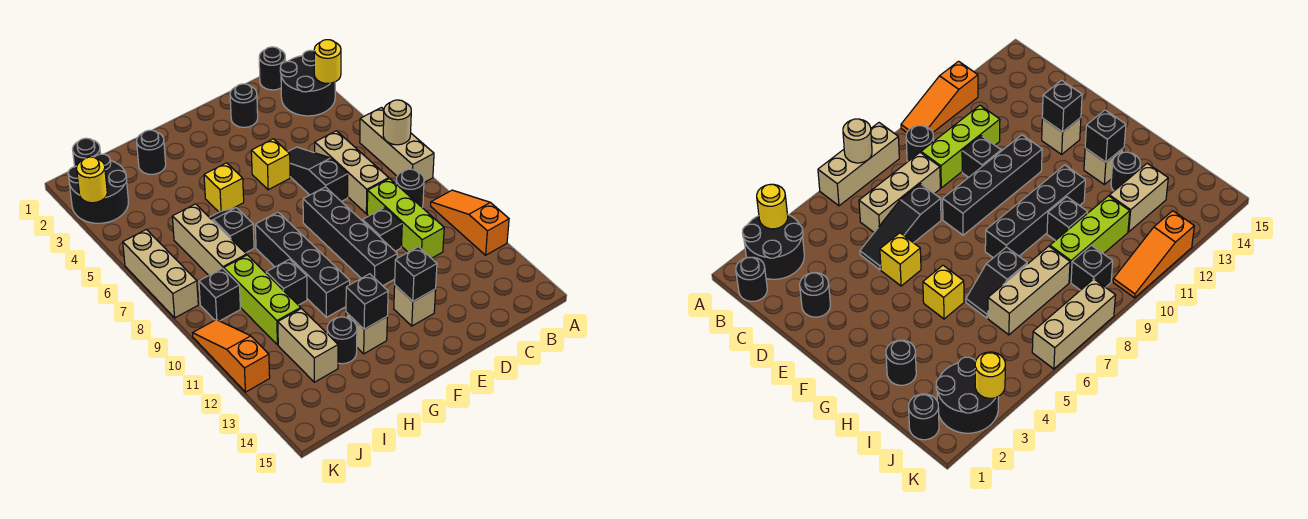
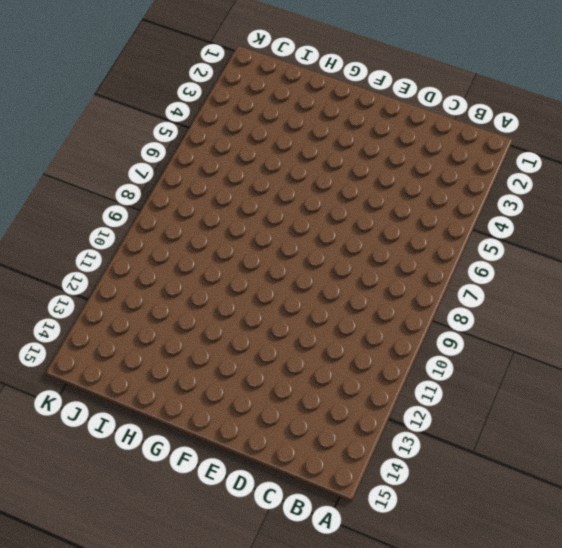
none -> black 2x2 round brick [280,50,335,116]
none -> tan 1x3 brick [360,108,434,182]
none -> orange 1x3 slope [431,190,509,255]
none -> black 1x1 round brick [259,47,286,90]

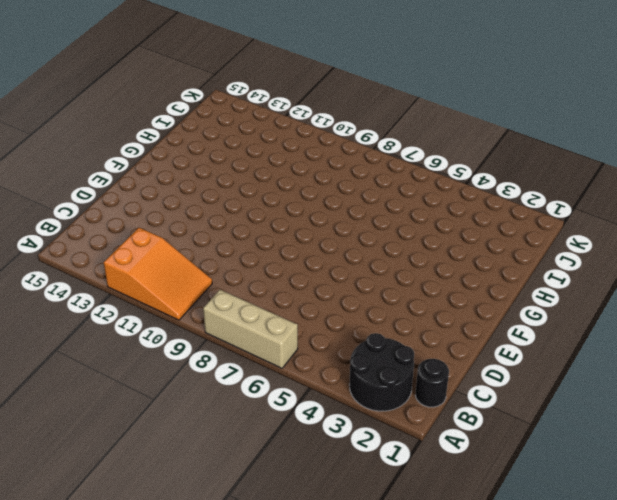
orange 2x3 slope [104,228,212,320] -> orange 1x3 slope [431,190,509,255]
none -> black 1x1 round brick [396,169,424,207]
none -> tan 1x3 brick [315,131,389,214]
none -> lime 1x3 brick [367,178,444,258]
none -> black 1x1 round brick [230,84,258,127]

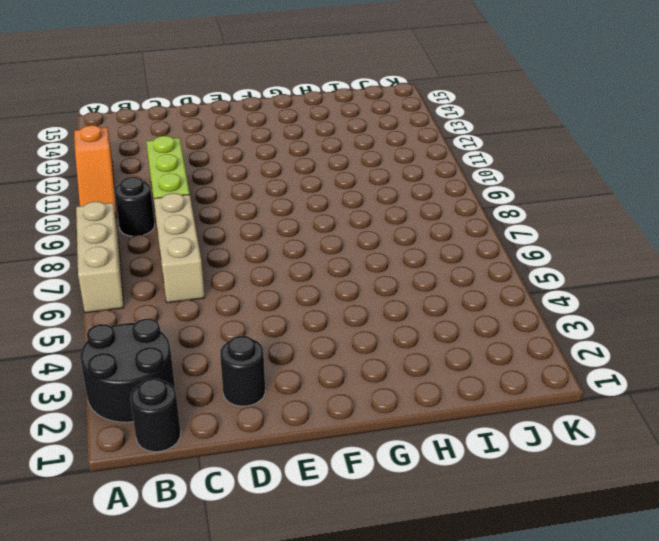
none -> black 1x3 slope [288,147,348,202]
none -> black 1x1 brick [362,208,402,251]
none -> yellow 1x1 brick [251,139,290,190]
none -> black 1x4 brick [303,187,397,286]

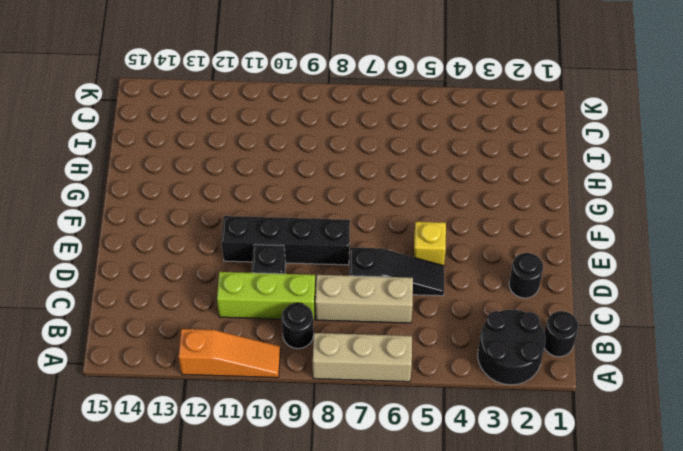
none -> tan 1x1 brick [394,285,436,326]
none -> yellow 1x1 brick [204,163,244,212]
none -> black 1x4 brick [255,212,350,317]
none -> tan 1x1 brick [346,312,387,354]

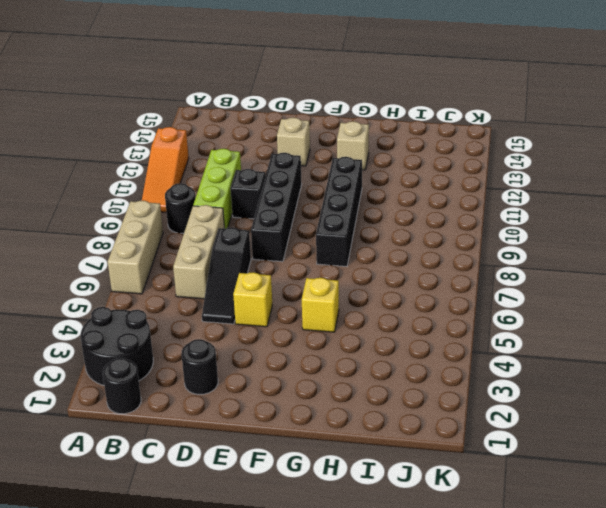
none -> black 1x1 round brick [137,130,166,174]
none -> black 1x2 slope [209,208,254,253]
none -> black 1x1 brick [266,259,307,305]
none -> black 1x1 round brick [327,317,357,364]

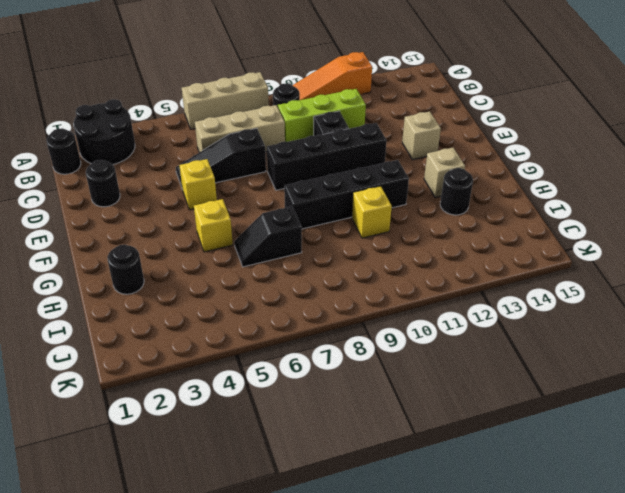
yellow 1x1 brick [352,186,392,238] -> black 1x1 brick [266,259,307,305]
none -> tan 1x3 brick [172,204,246,275]
none -> lime 1x3 brick [224,255,301,345]
none -> tan 1x2 brick [278,309,338,382]
none -> black 1x1 round brick [73,138,100,167]

